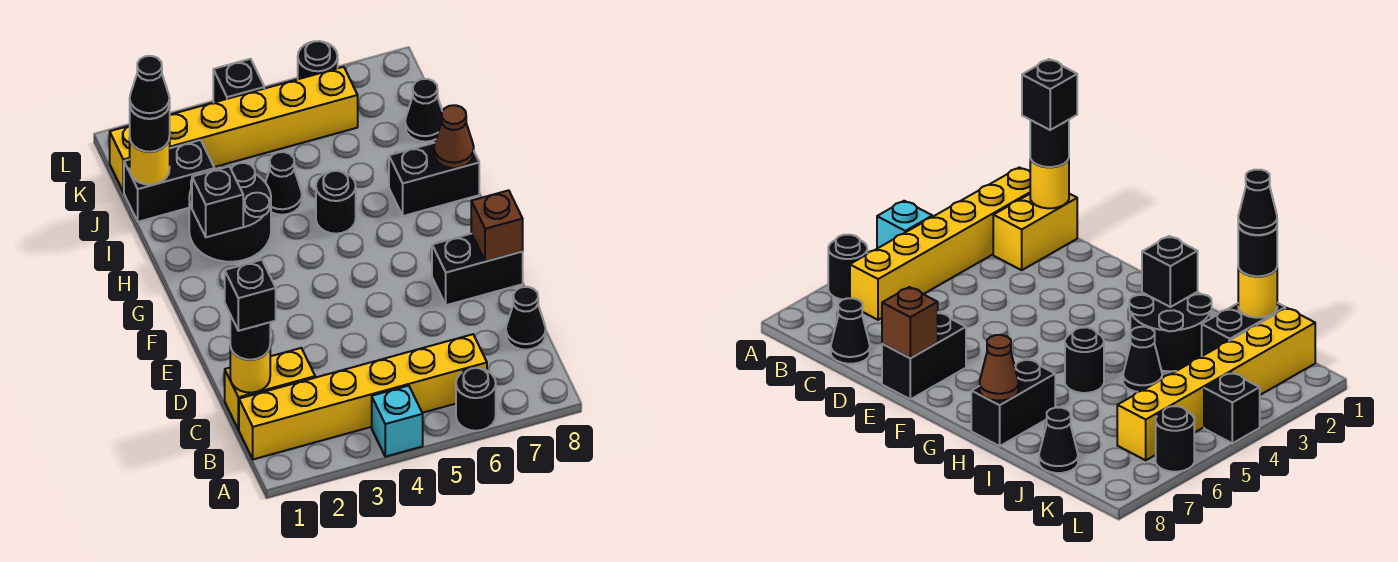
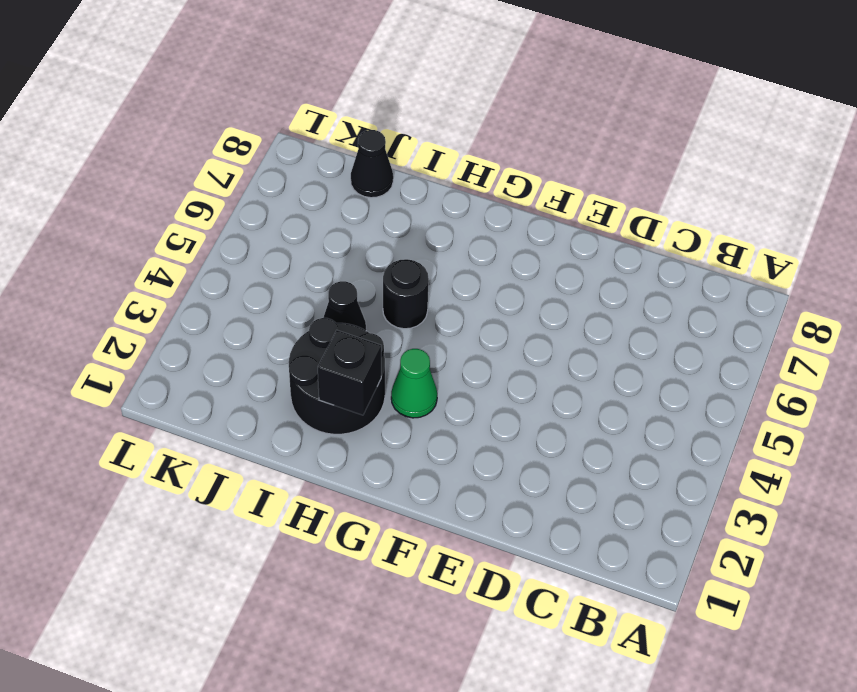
green 1x1 cone [391,349,437,418] -> none
none -> cyan 1x1 brick [372,386,423,457]
none -> black 1x1 round brick [456,368,496,431]
none -> yellow 1x6 brick [239,334,487,459]

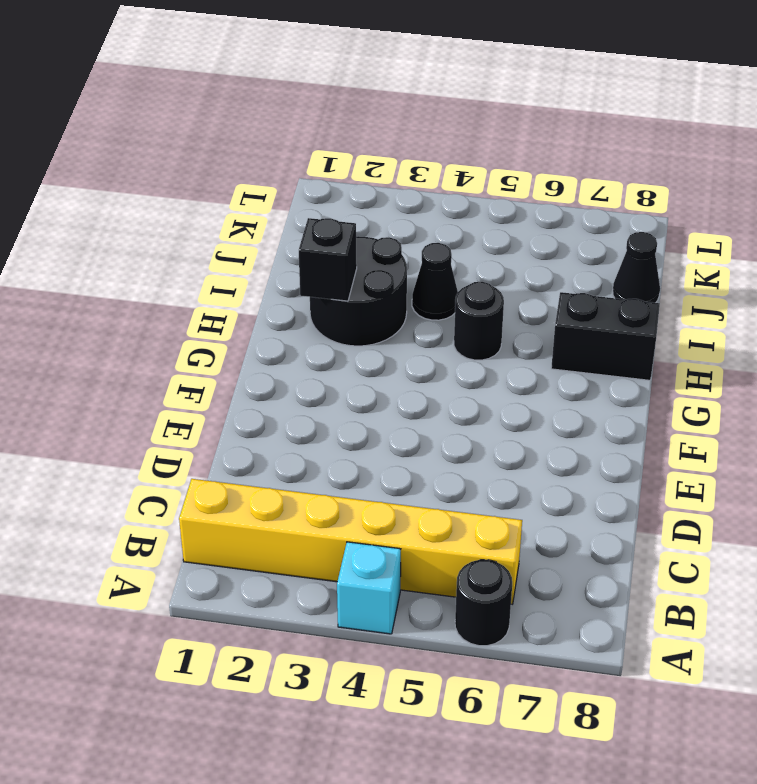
none -> yellow 1x2 brick [225,348,315,430]
none -> black 1x1 cone [506,287,546,350]
none -> black 1x2 brick [432,234,523,305]

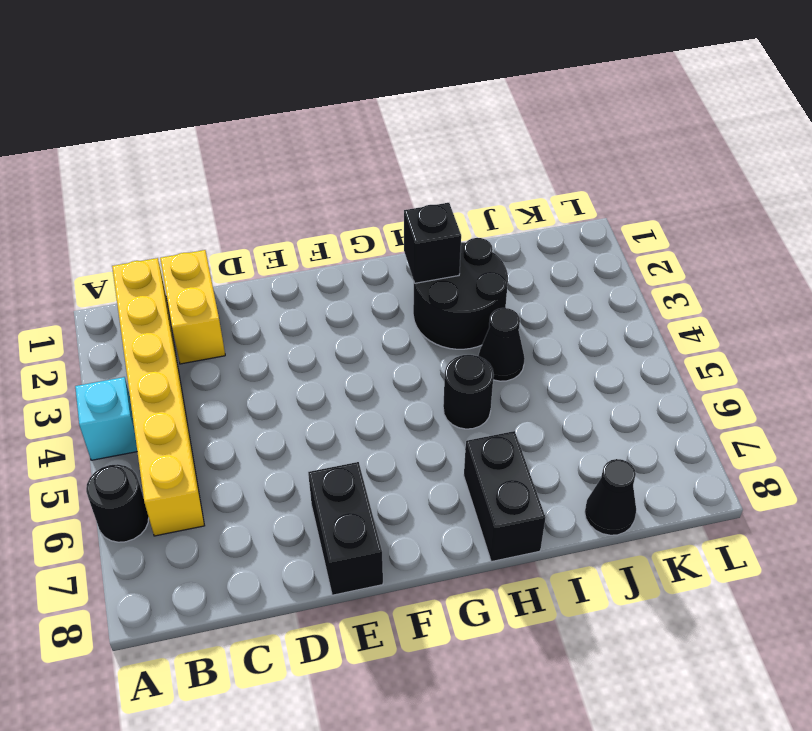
none -> black 1x1 cone [506,287,546,350]
none -> black 1x2 brick [124,140,215,222]
none -> yellow 1x6 brick [110,67,358,192]

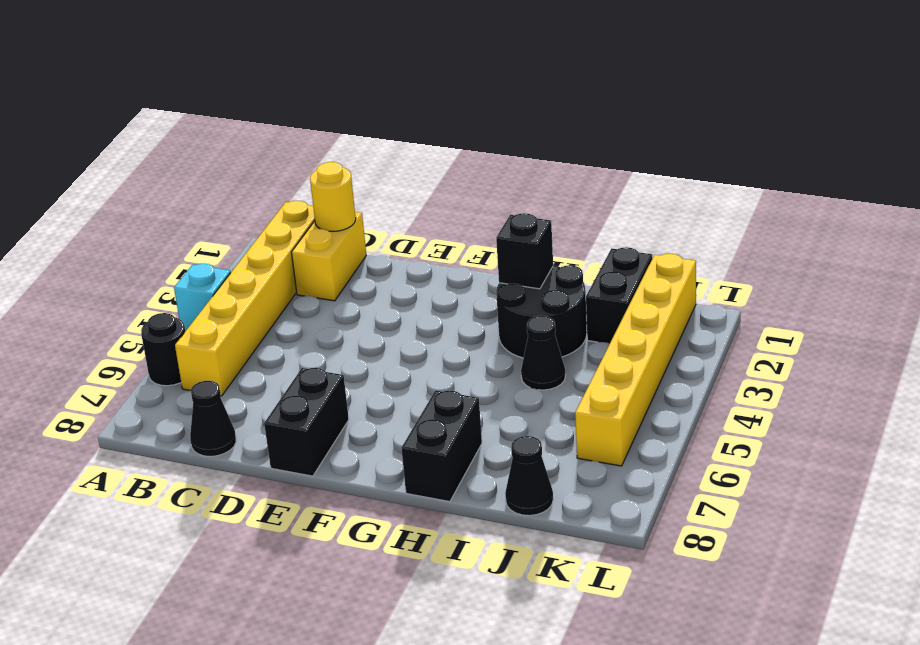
none -> black 1x1 round brick [316,171,356,234]
none -> black 1x1 brick [213,59,264,102]
none -> black 1x1 round brick [298,41,338,79]

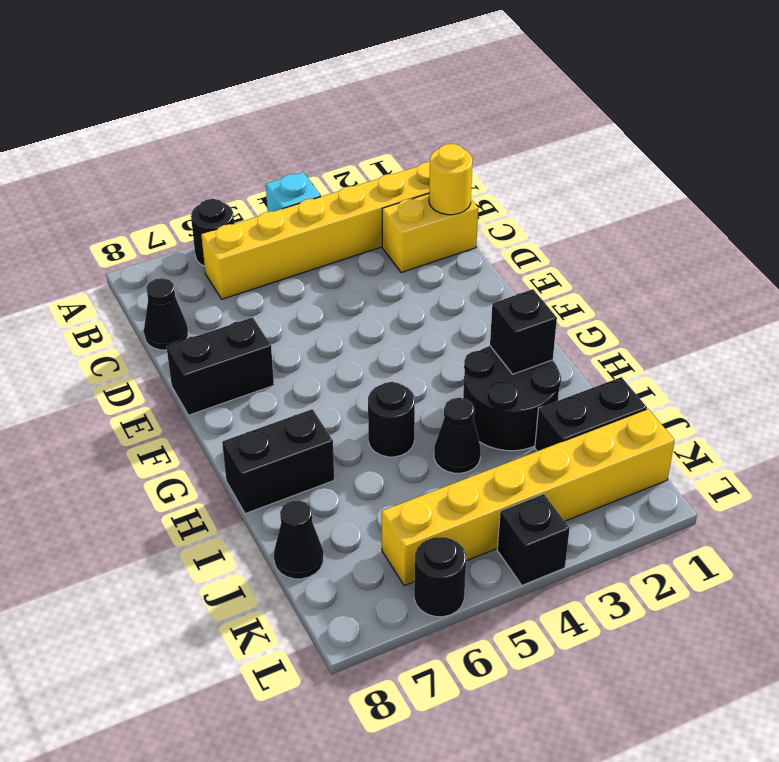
none -> brown 1x1 brick [471,190,523,262]
none -> brown 1x1 cone [434,105,474,168]
none -> yellow 1x1 round brick [130,137,170,185]

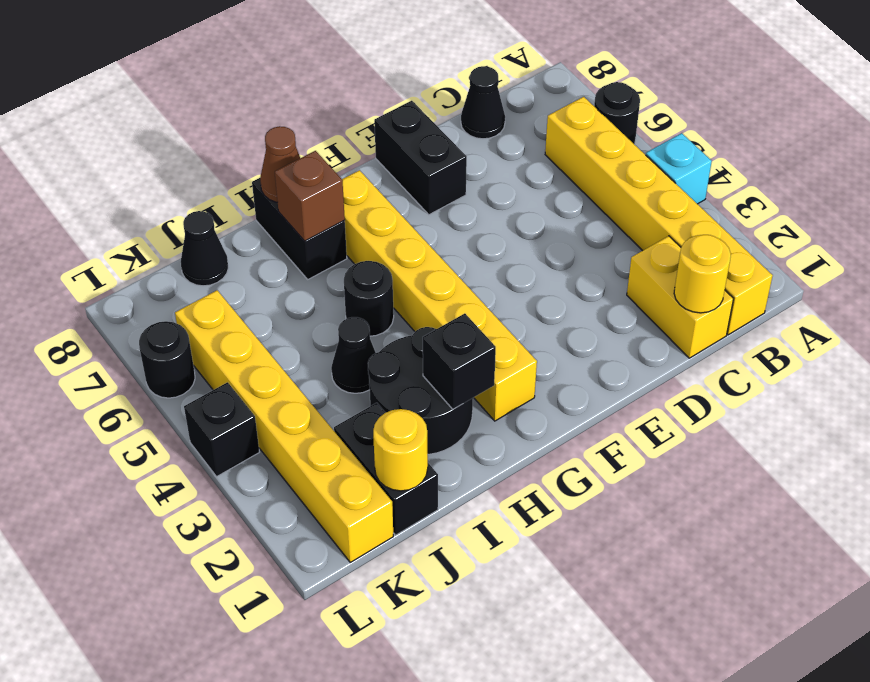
yellow 1x6 brick [342,170,537,421] -> none
brown 1x1 brick [275,151,345,241] -> brown 1x1 brick moved to [471,190,523,262]
none -> black 1x1 round brick [230,315,270,360]
none -> black 1x1 round brick [130,104,170,152]
none -> black 1x1 brick [225,260,276,331]

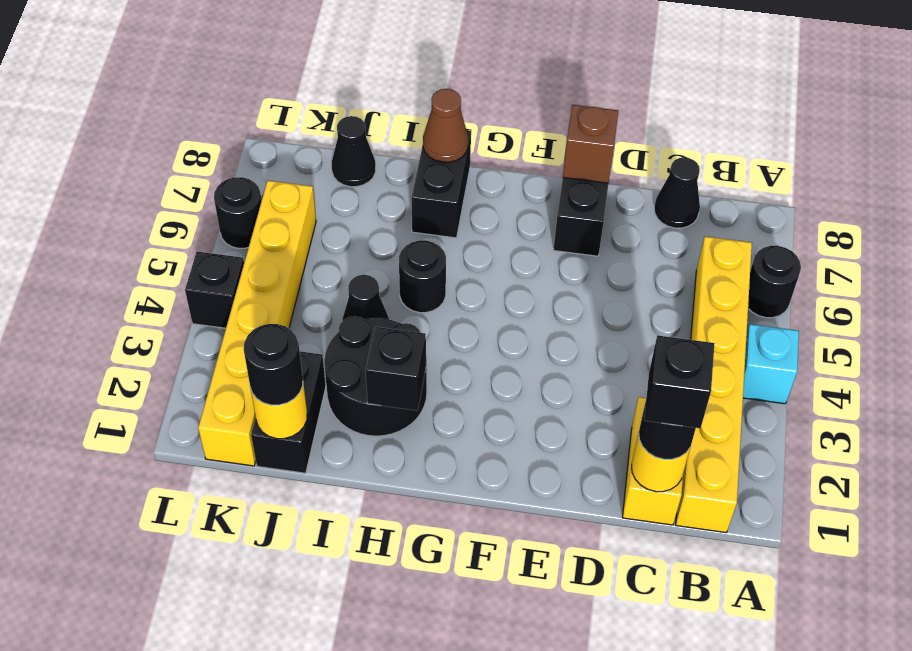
none -> black 1x1 cone [130,56,170,119]

